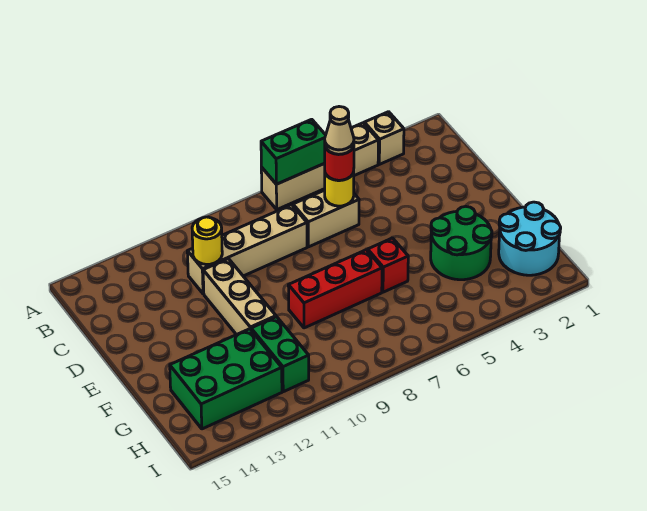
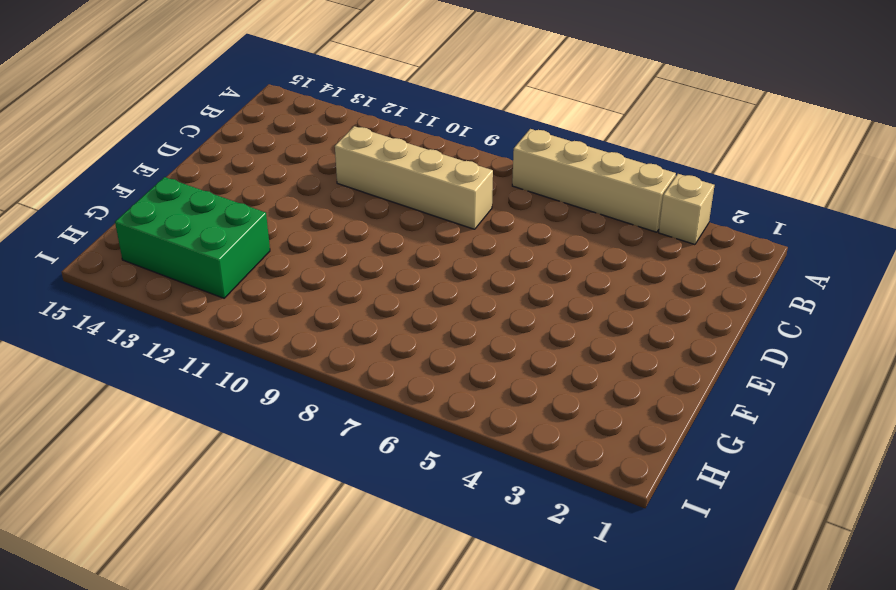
none -> tan 1x2 brick [293,190,359,247]
none -> tan 1x3 brick [203,259,276,335]
none -> green 2x2 round brick [431,206,492,280]

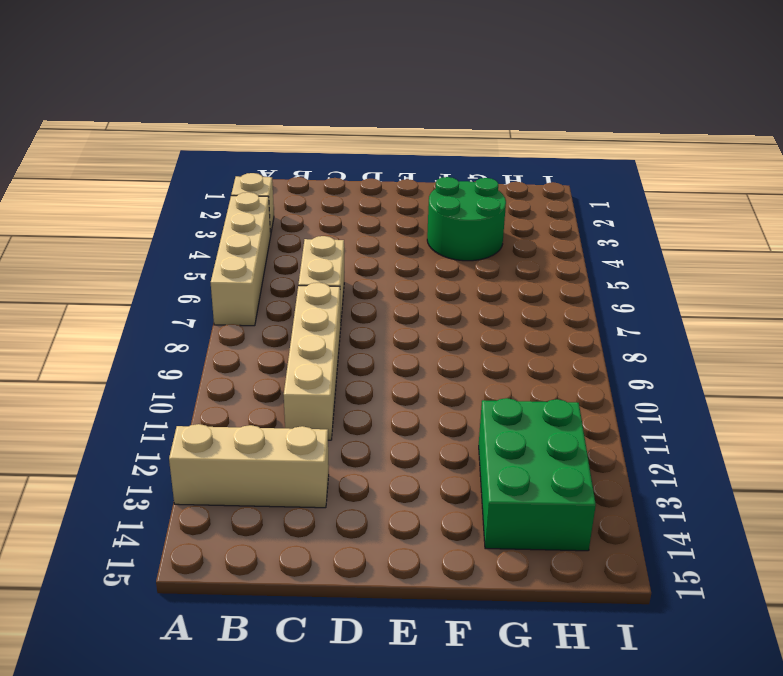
tan 1x3 brick [169,424,329,508] -> tan 1x3 brick moved to [203,259,276,335]
none -> red 1x1 brick [368,238,408,292]
none -> red 1x3 brick [288,250,382,328]
none -> cyan 2x2 round brick [499,202,561,275]

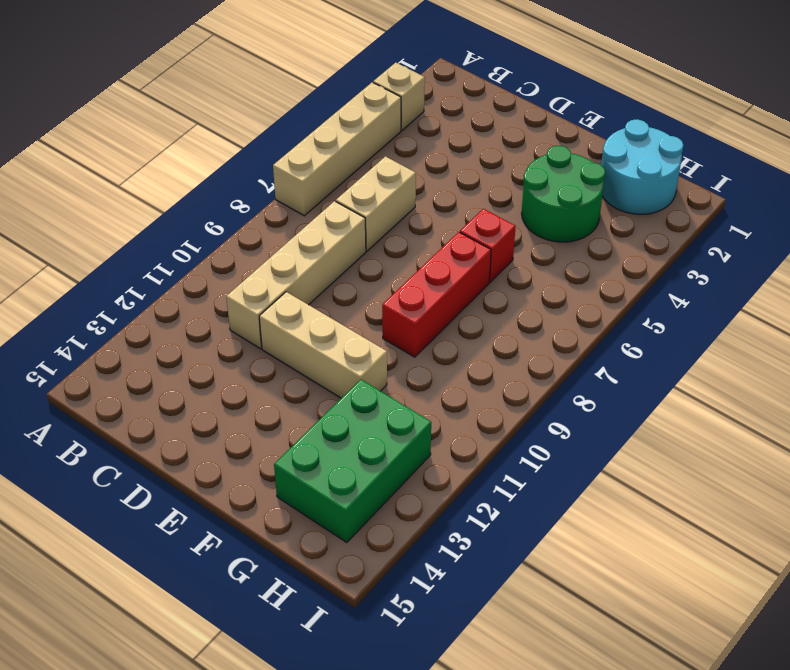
none -> green 1x2 brick [251,317,309,392]
none -> green 1x2 brick [261,119,326,184]
none -> yellow 1x1 round brick [325,172,354,206]

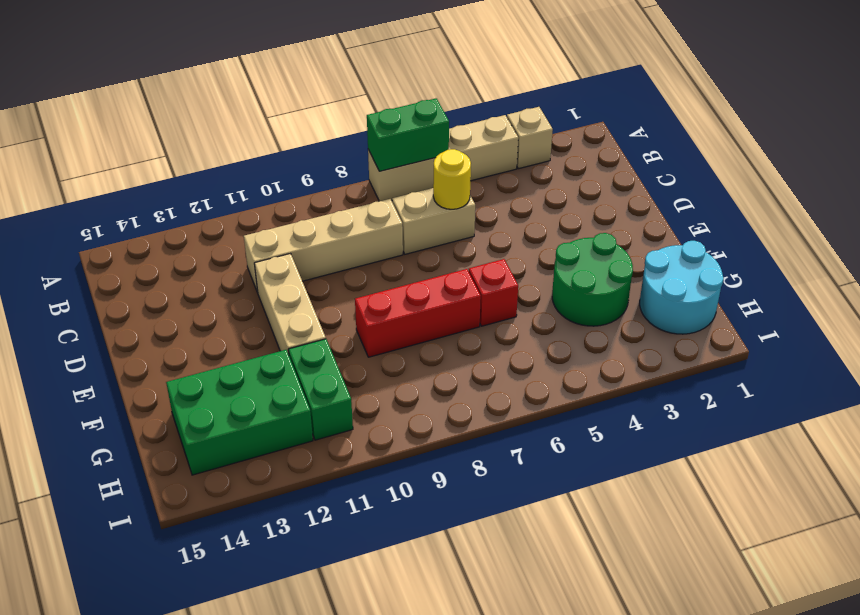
none -> yellow 1x1 round brick [192,217,222,264]
none -> red 1x1 round brick [324,146,354,180]
none -> tan 1x1 cone [325,107,354,154]

